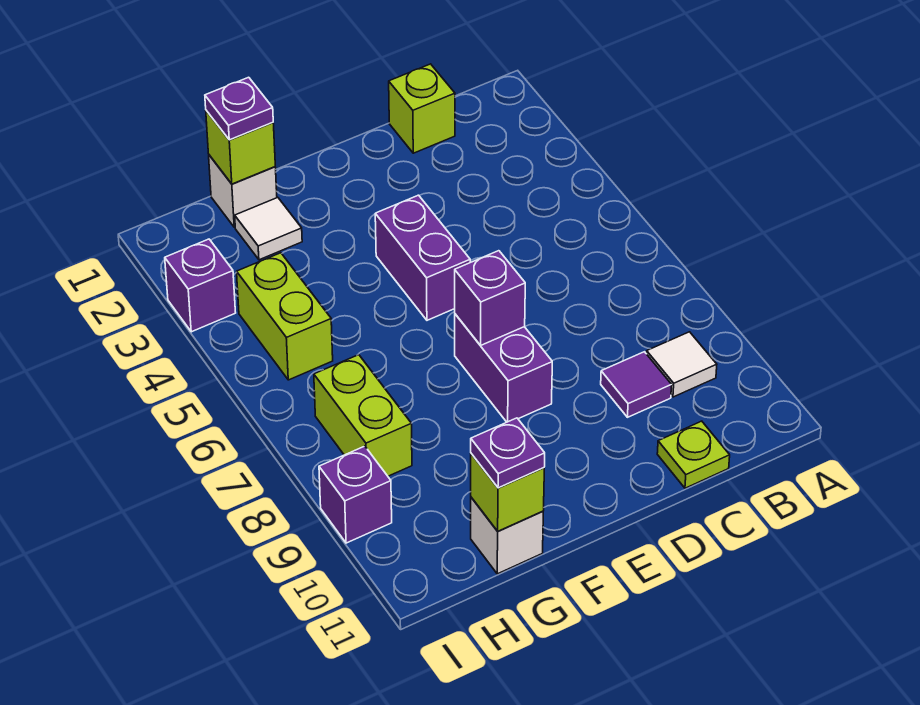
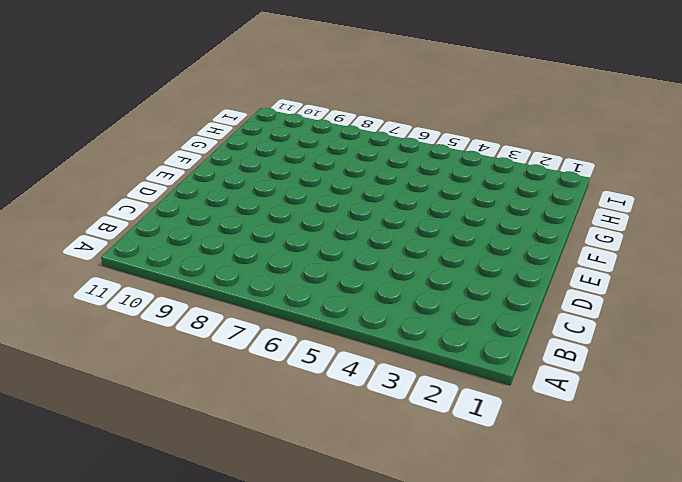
none -> white 1x1 tile [647,332,717,397]
none -> lime 1x1 brick [389,64,455,153]
none -> purple 1x1 tile [601,352,672,417]

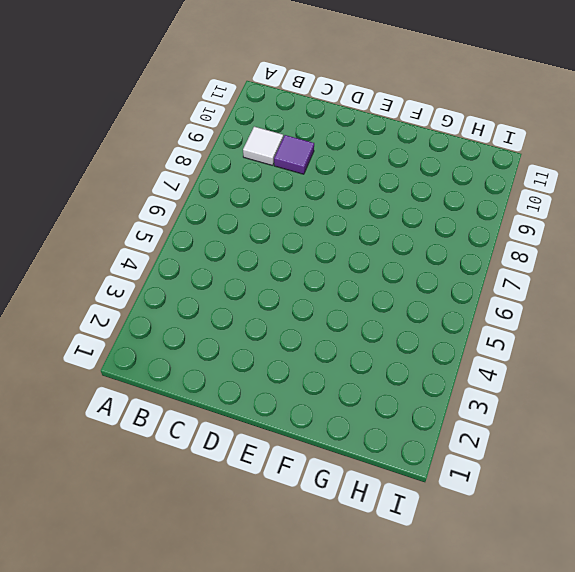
none -> lime 1x1 brick [389,64,455,153]
none -> lime 1x1 plate [657,421,730,488]
none -> purple 1x2 brick [375,195,470,320]

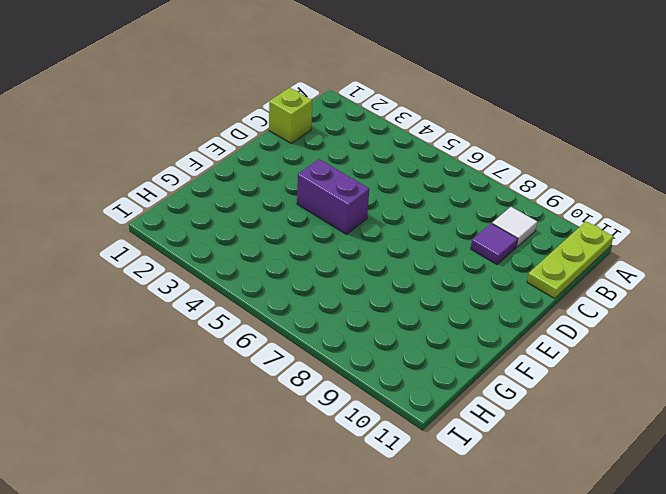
lime 1x3 plate [527,221,613,299] -> lime 1x1 plate [657,421,730,488]
none -> purple 1x2 brick [455,314,552,422]
none -> white 1x1 brick [209,155,277,227]
none -> white 1x1 tile [235,198,302,260]

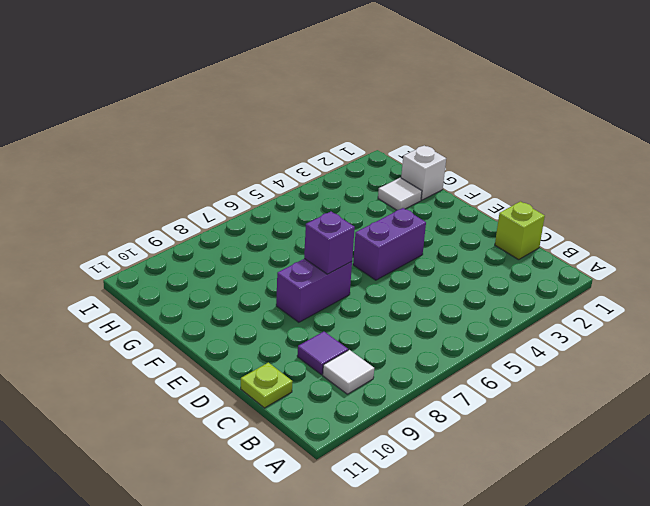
none -> white 1x1 brick [471,497,543,574]
none -> lime 1x2 brick [237,253,333,380]
none -> lime 1x2 brick [314,355,412,476]

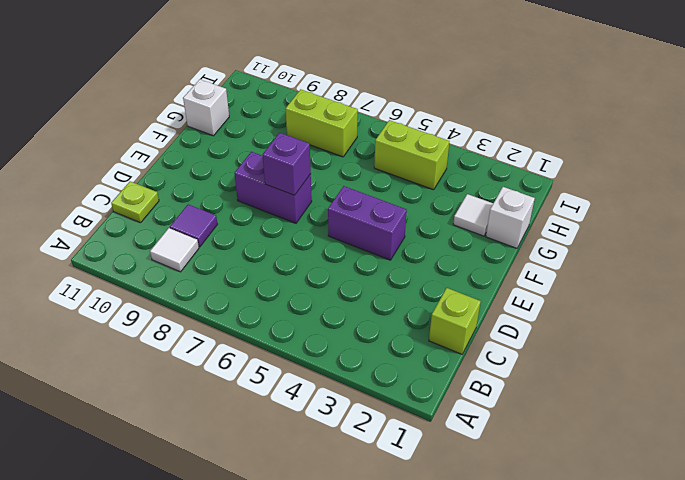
none -> purple 1x1 brick [165,239,236,332]
none -> purple 1x1 brick [319,446,392,543]
none -> lime 1x1 brick [206,111,275,184]

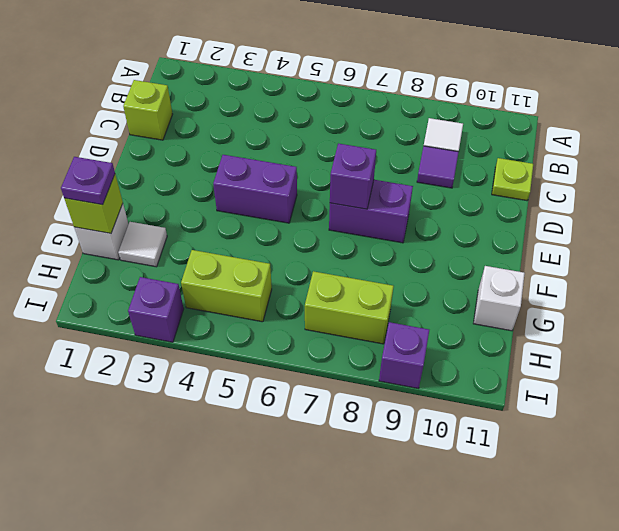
none -> lime 1x1 brick [471,454,544,531]
none -> purple 1x1 plate [471,418,545,488]

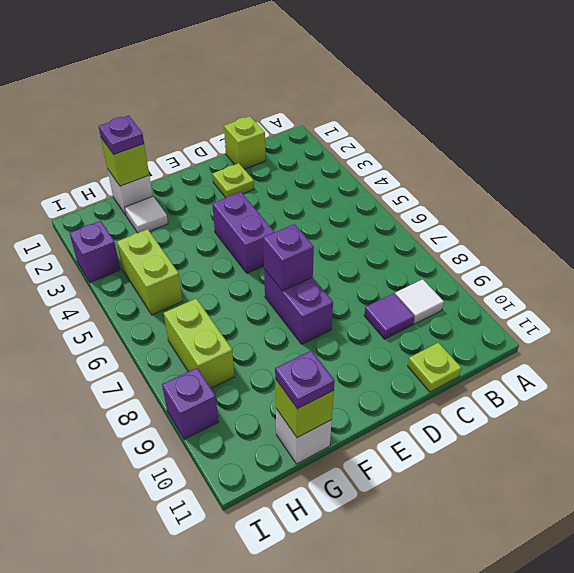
lime 1x1 plate [213,163,254,198] -> none

